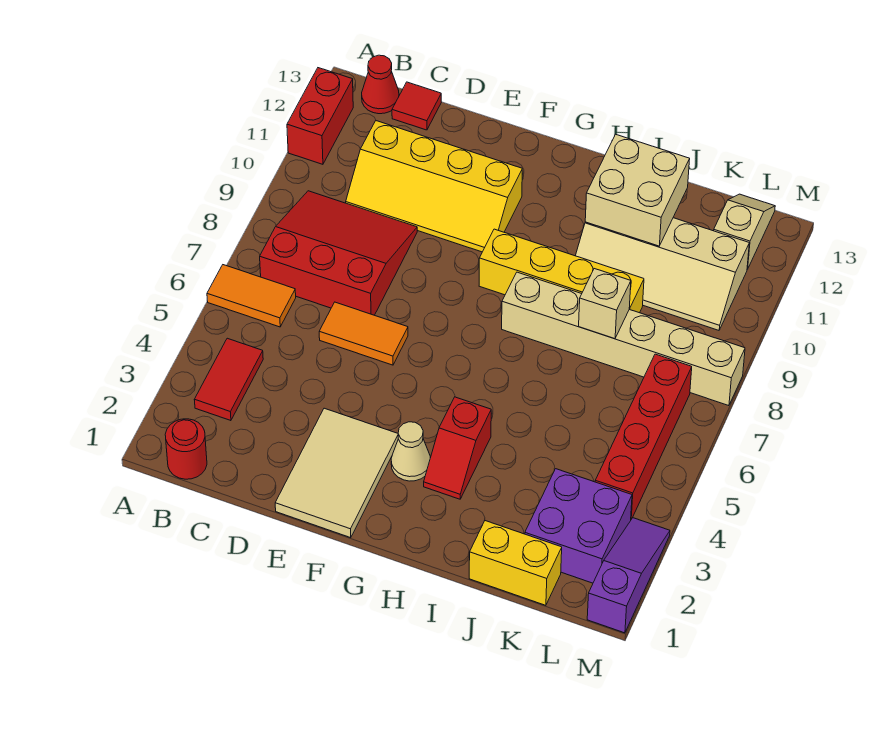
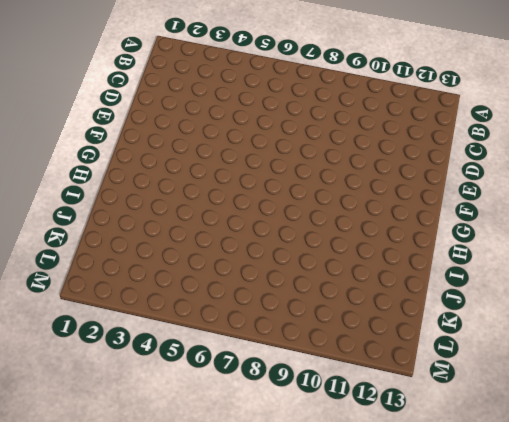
none -> orange 1x2 tile [207,265,296,327]
none -> red 1x2 brick [287,68,353,164]
none -> red 1x1 round brick [165,419,207,479]

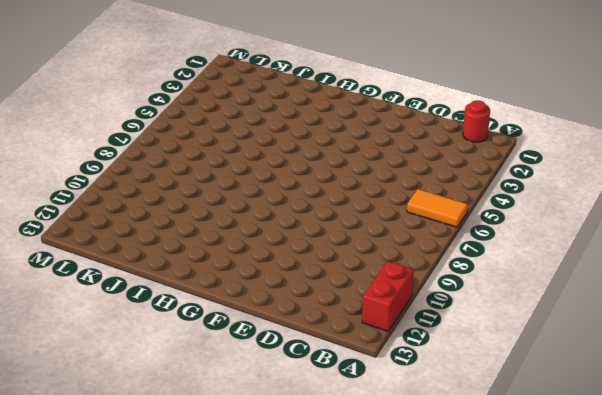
none -> red 1x2 tile [194,338,263,421]
none -> red 3x3 slope [260,191,417,315]
none -> red 1x1 cone [362,55,399,114]

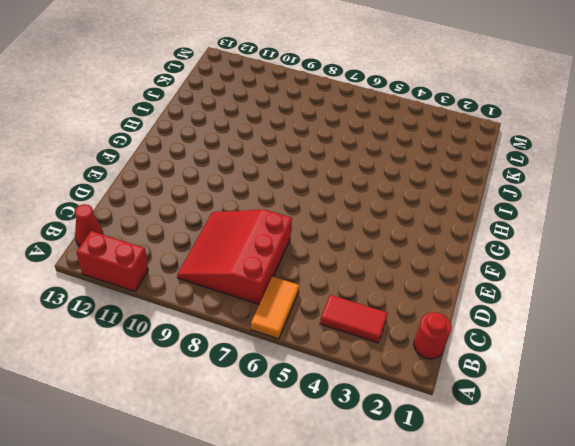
none -> yellow 2x4 slope [346,121,522,252]
none -> red 1x1 tile [392,82,441,130]
none -> orange 1x2 tile [319,302,408,365]

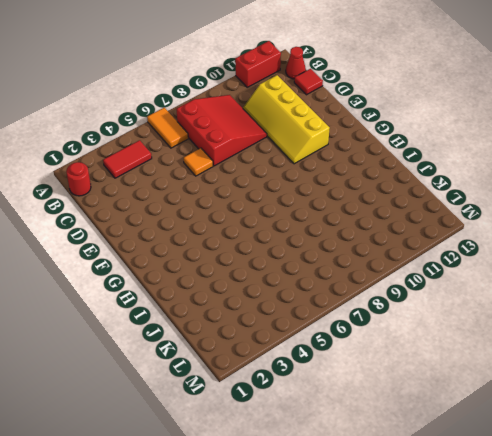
orange 1x1 tile [184,148,213,176] -> orange 1x2 tile [319,302,408,365]
none -> tan 2x3 tile [275,408,398,538]
none -> tan 1x1 cone [391,422,430,481]
none -> yellow 1x4 brick [479,229,644,313]

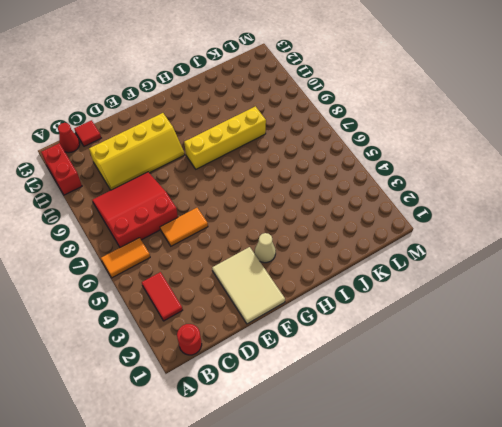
none -> red 1x2 slope [424,397,491,499]
none -> tan 1x6 brick [502,272,745,406]
none -> tan 2x4 slope [575,218,749,330]

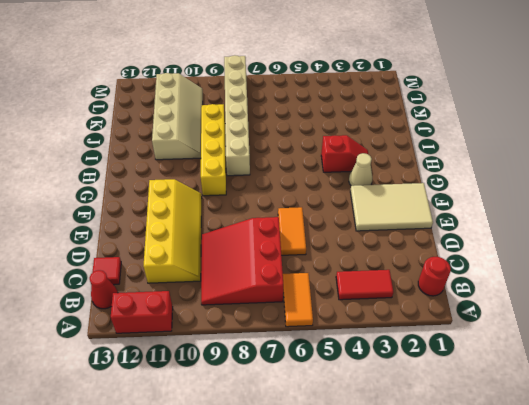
none -> yellow 1x2 brick [469,521,562,605]
none -> purple 2x2 brick [525,469,632,583]
none -> red 1x4 brick [595,354,692,519]

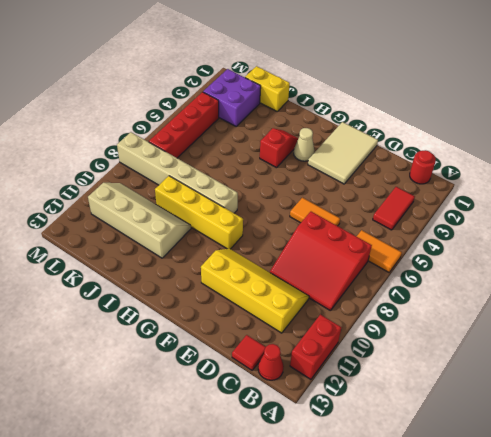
none -> tan 1x2 slope [714,194,775,269]
none -> purple 1x3 slope [587,518,670,633]
none -> tan 2x2 brick [585,134,690,246]

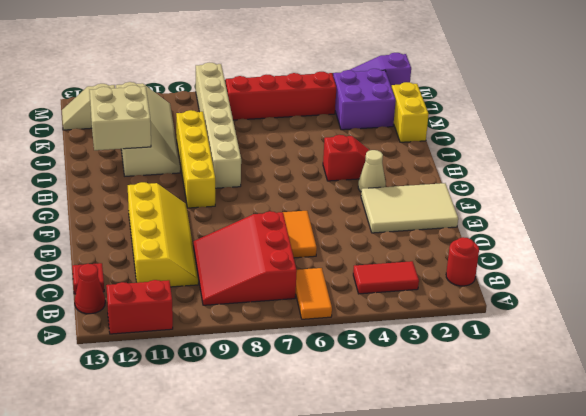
none -> tan 1x1 brick [579,269,631,339]

